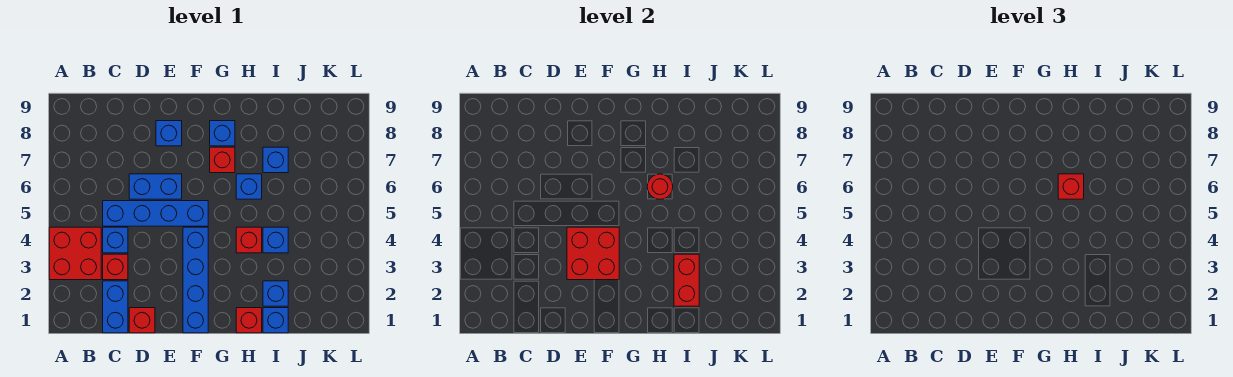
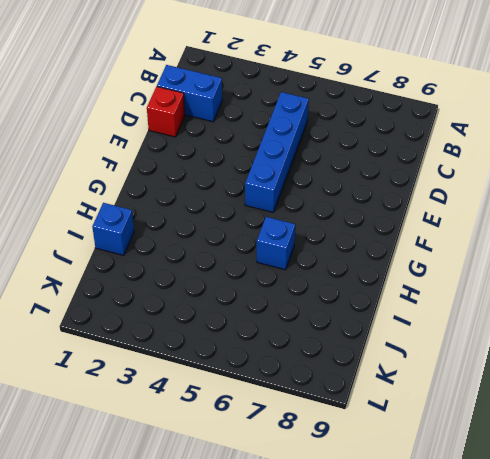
none -> red 2x2 brick [49,227,101,280]
none -> red 1x1 brick [103,254,128,280]
none -> blue 1x1 brick [103,227,128,253]

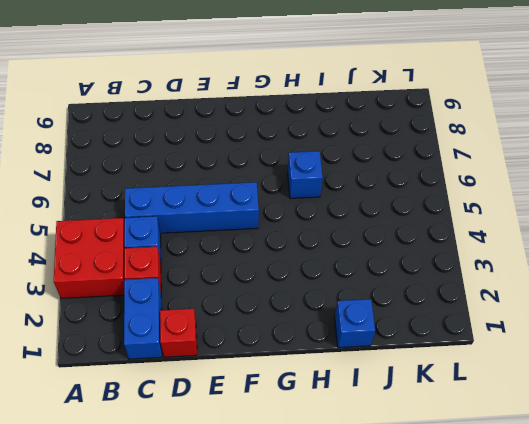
none -> blue 1x2 brick [129,174,182,199]
none -> blue 1x1 brick [156,121,182,146]
none -> blue 1x4 brick [183,227,208,333]

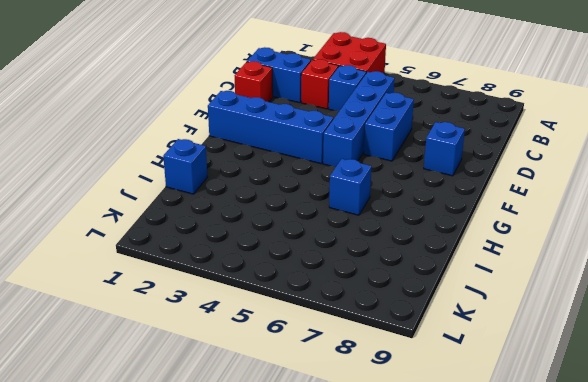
none -> red 1x1 brick [210,147,235,173]
none -> blue 1x1 brick [210,121,235,146]
none -> red 1x1 brick [236,308,262,333]

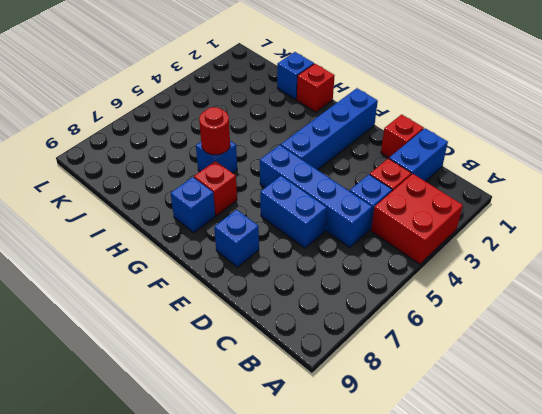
none -> red 1x1 brick [236,227,262,253]
none -> blue 1x1 brick [263,281,288,306]
none -> blue 1x1 brick [263,227,288,253]

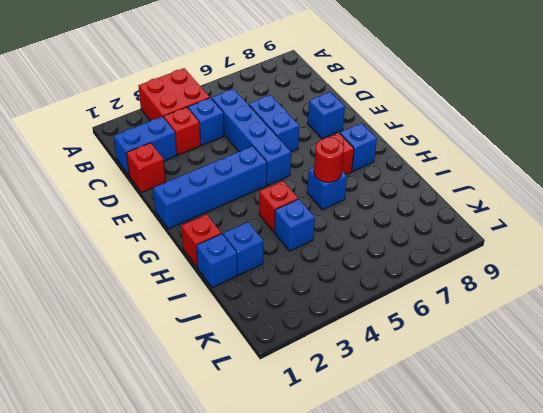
none -> blue 1x1 brick [263,147,288,173]
none -> red 2x2 brick [567,227,619,280]
none -> red 1x2 brick [674,254,699,306]

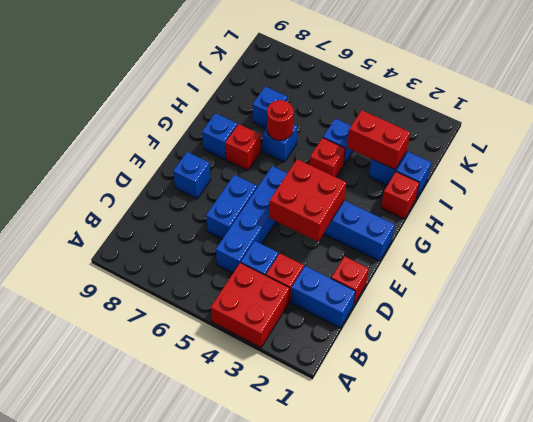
none -> red 1x1 brick [1058,174,1084,199]

